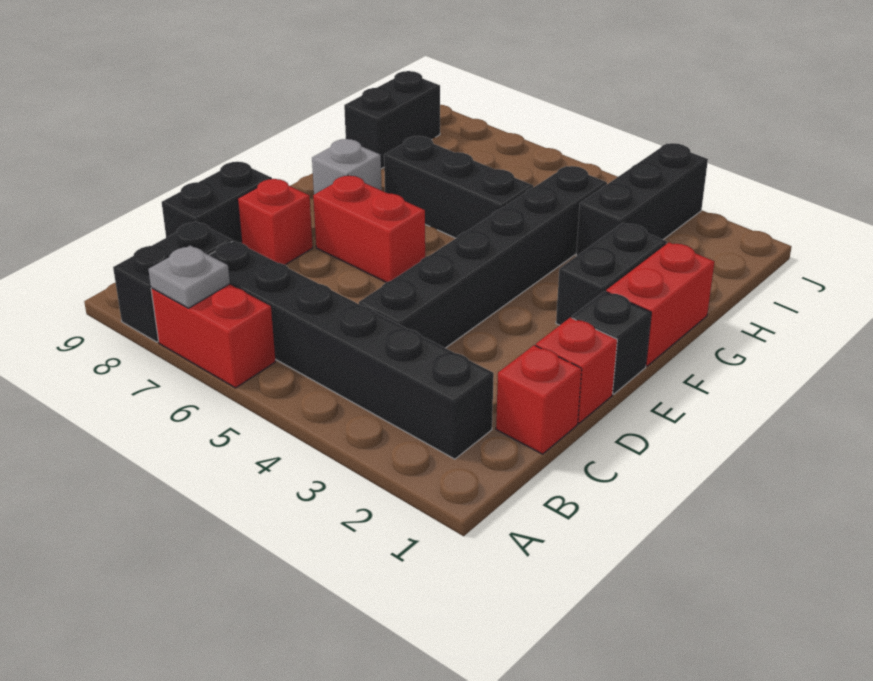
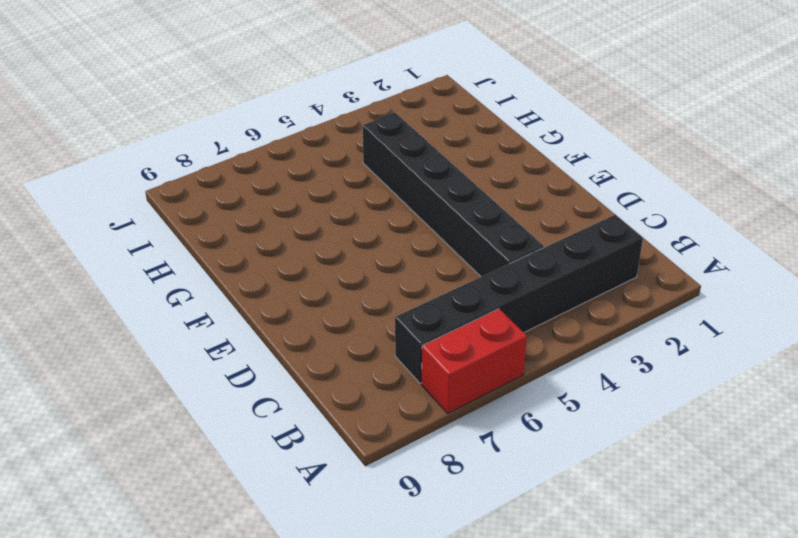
none -> black 1x2 brick [113,222,232,342]
none -> red 1x1 brick [496,345,582,454]
none -> black 1x2 brick [162,162,272,243]

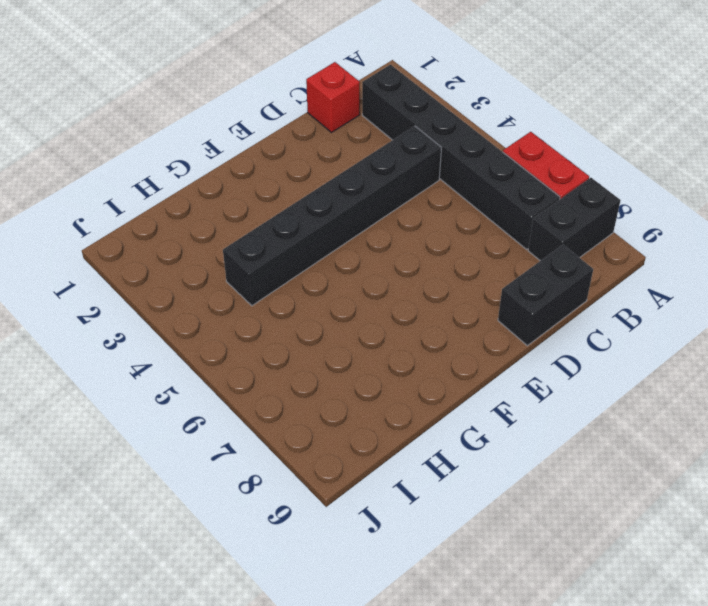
none -> red 1x1 brick [536,317,617,423]
none -> red 1x1 brick [238,179,313,265]
none -> black 1x1 brick [572,291,651,394]

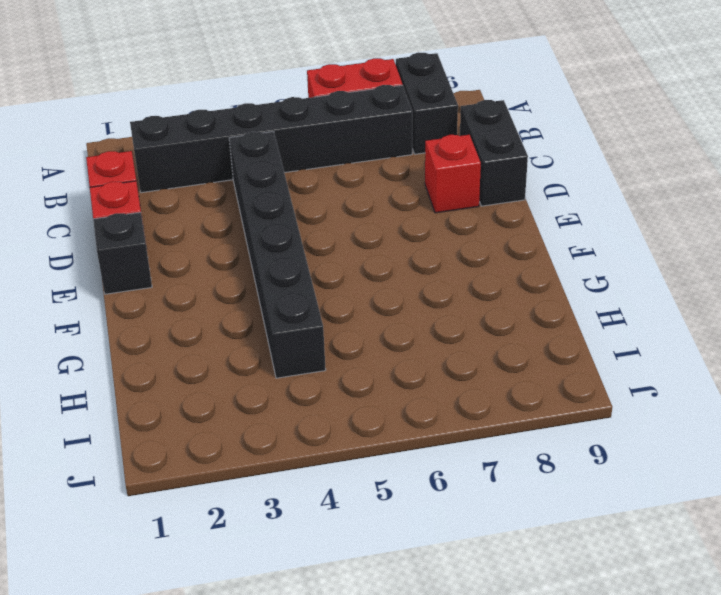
none -> red 1x2 brick [313,175,425,282]
none -> red 1x2 brick [606,242,715,366]
none -> black 1x2 brick [556,223,667,325]

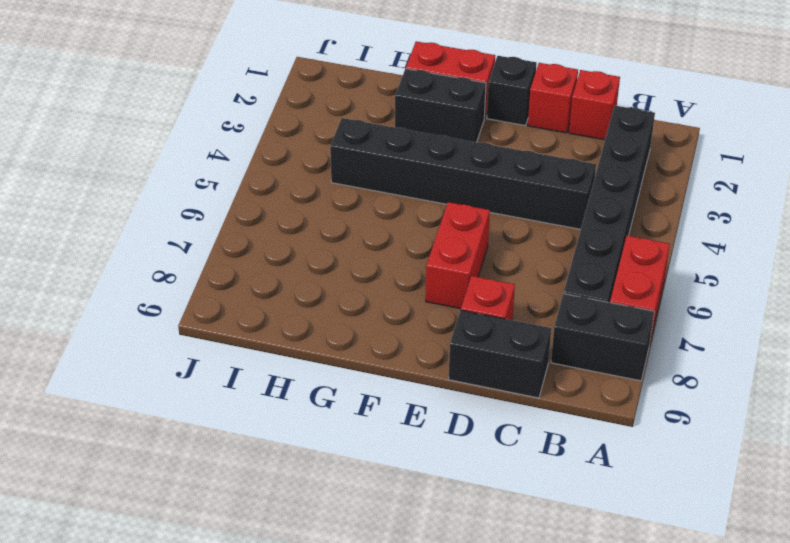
none -> grey 1x1 brick [312,139,382,194]
none -> black 1x3 brick [384,136,533,238]
none -> black 1x3 brick [576,143,708,256]

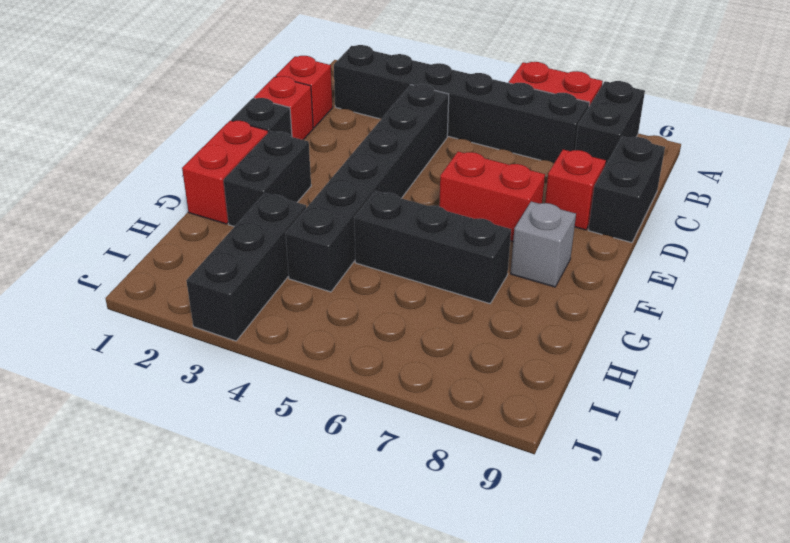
none -> black 1x2 brick [344,71,440,169]
none -> grey 1x1 plate [148,246,230,308]

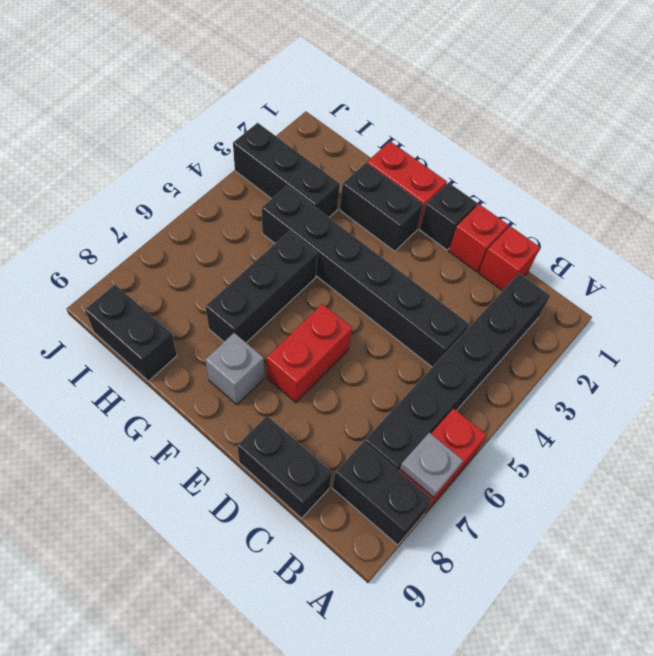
none -> red 1x1 brick [238,179,313,265]

